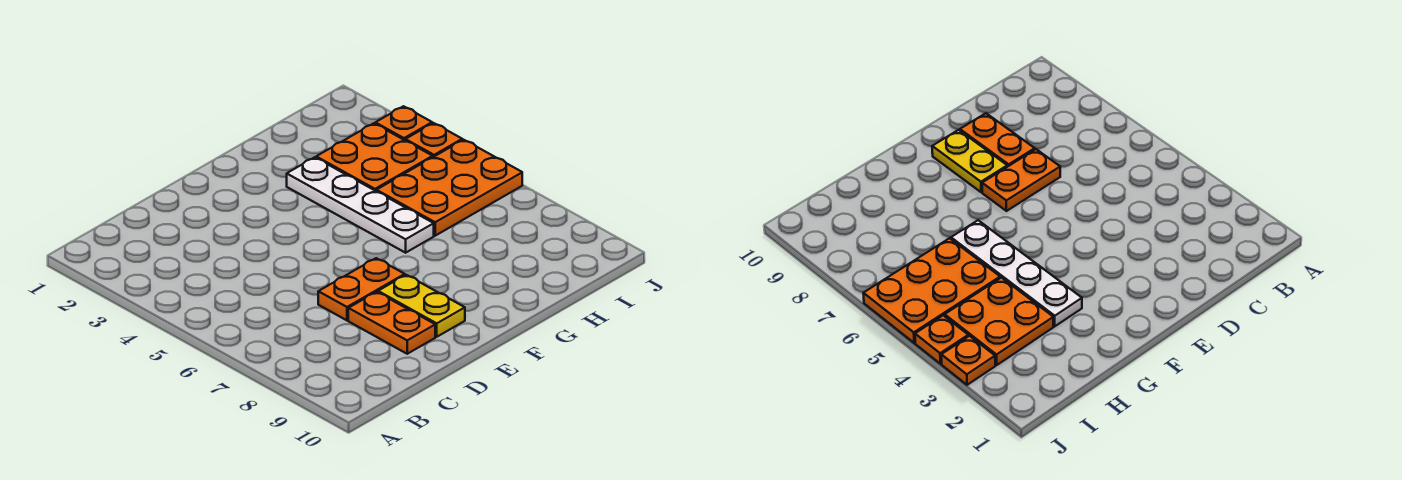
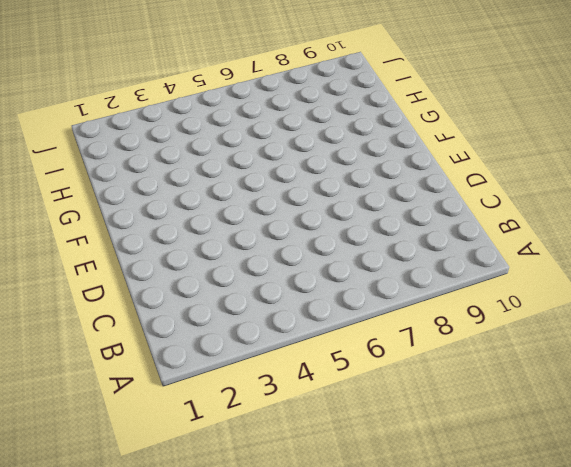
none -> orange 1x2 plate [318,258,405,320]
none -> orange 1x2 plate [348,292,435,354]

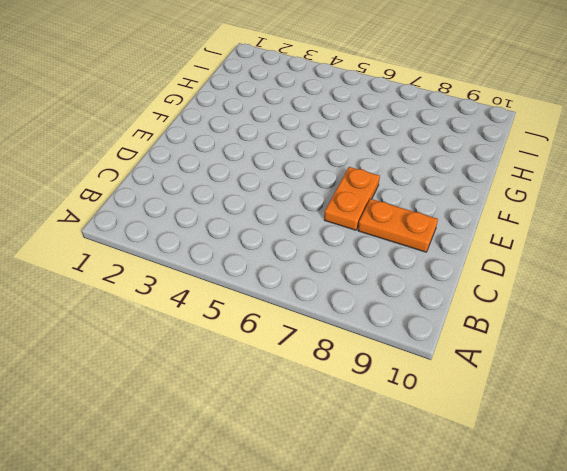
none -> yellow 1x2 plate [378,275,465,337]
none -> white 1x4 plate [287,157,434,253]

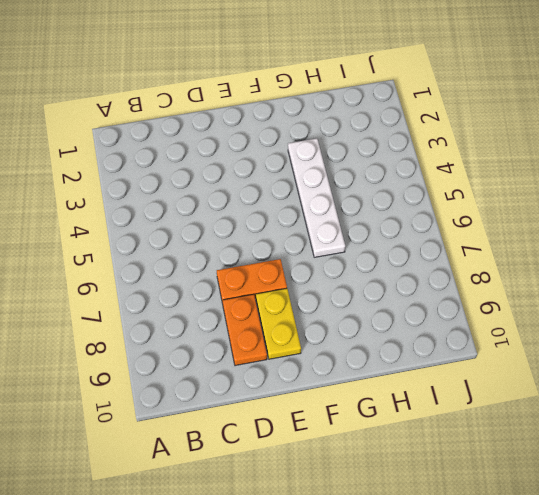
none -> orange 2x2 plate [316,123,433,191]
none -> orange 2x3 plate [376,140,522,236]

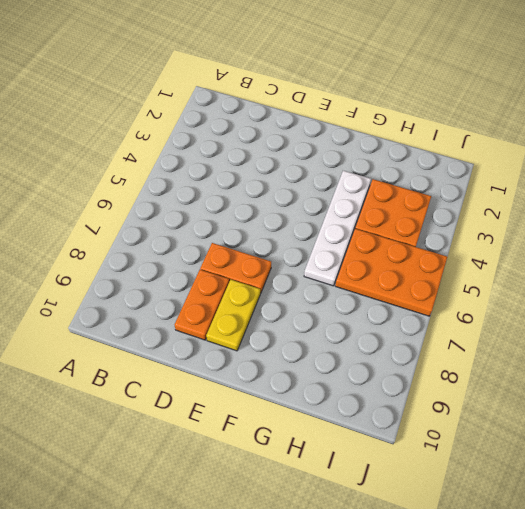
none -> orange 1x1 plate [375,106,432,140]
none -> orange 1x1 plate [405,123,462,157]

